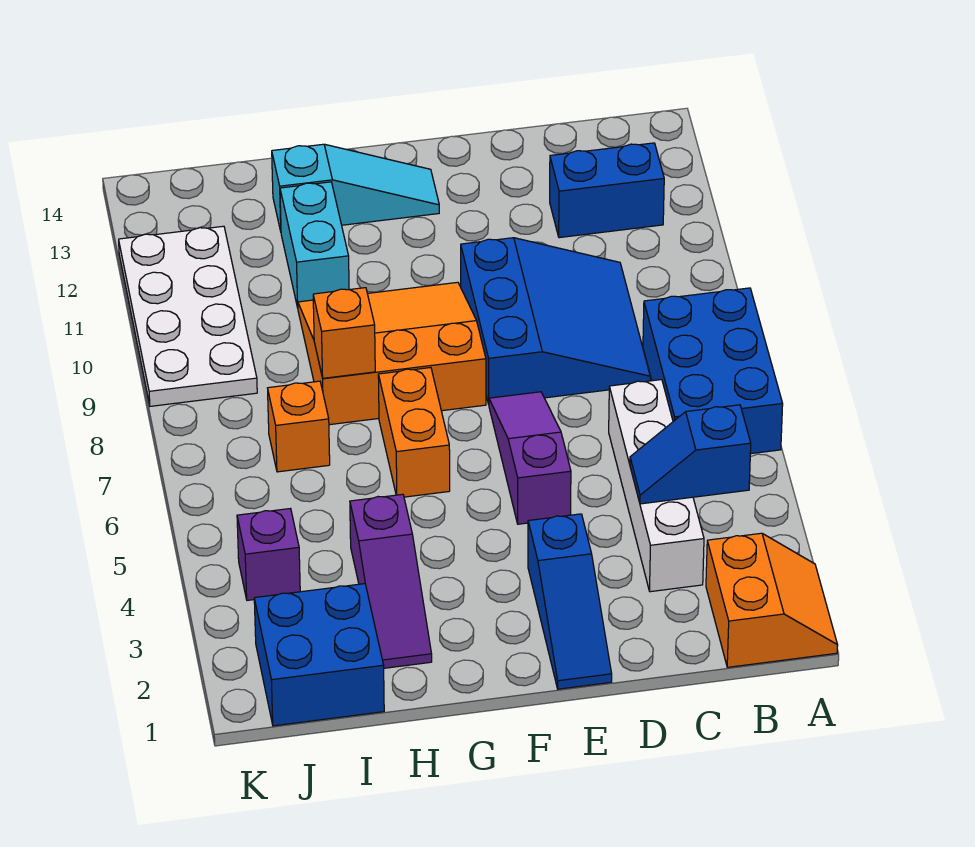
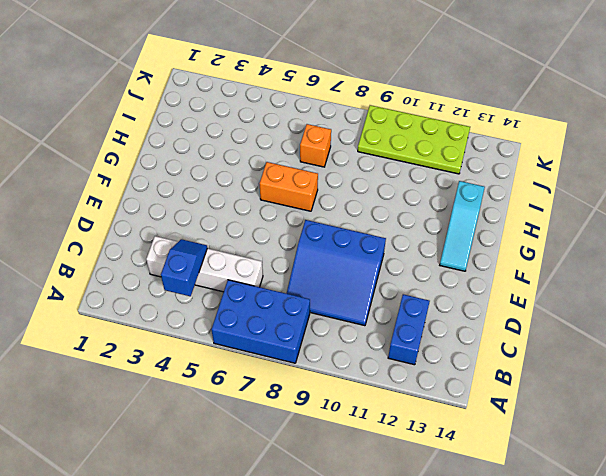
lime 2x4 plate [358,105,470,174] -> white 2x4 plate [119,226,257,406]
none -> orange 2x2 slope [706,533,838,667]
none -> blue 1x3 slope [528,514,612,689]
none -> purple 1x3 slope [489,392,571,524]

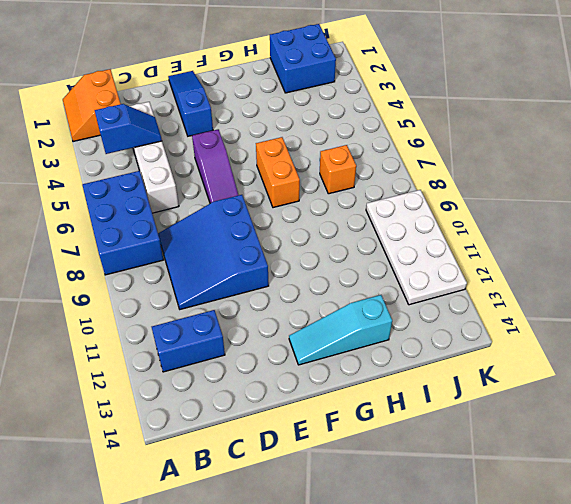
none -> orange 3x3 slope [298,282,486,425]
none -> purple 1x3 slope [350,494,432,668]
none -> cyan 1x2 brick [280,182,349,308]

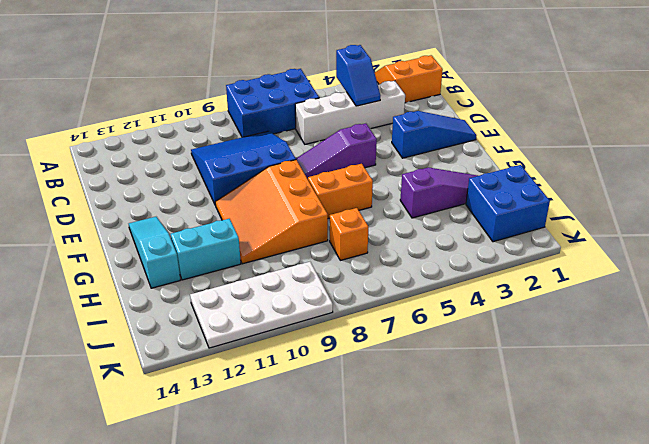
none -> blue 1x2 brick [550,143,664,238]
none -> purple 1x1 brick [237,509,300,600]
none -> orange 1x1 brick [313,288,375,378]

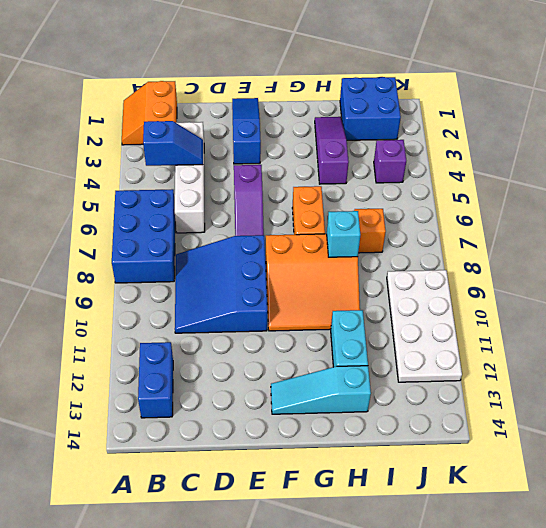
blue 1x2 brick [138,342,173,418] -> blue 1x2 brick turned to [550,143,664,238]
cyan 1x1 brick [327,211,360,257] -> orange 1x1 brick [313,288,375,378]

